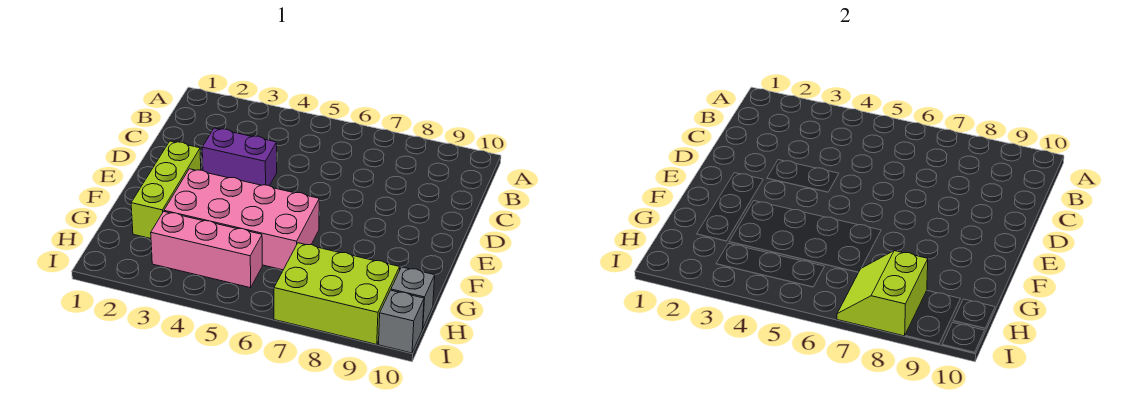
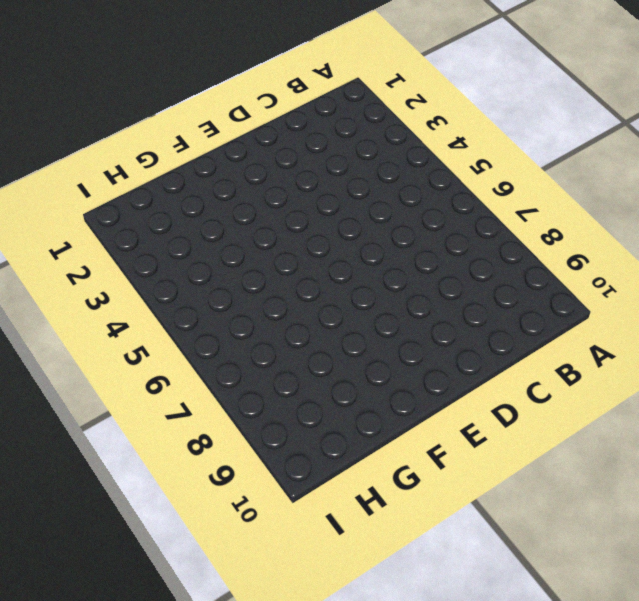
none -> purple 1x2 brick [202,128,277,186]
none -> lime 1x3 brick [131,141,201,239]

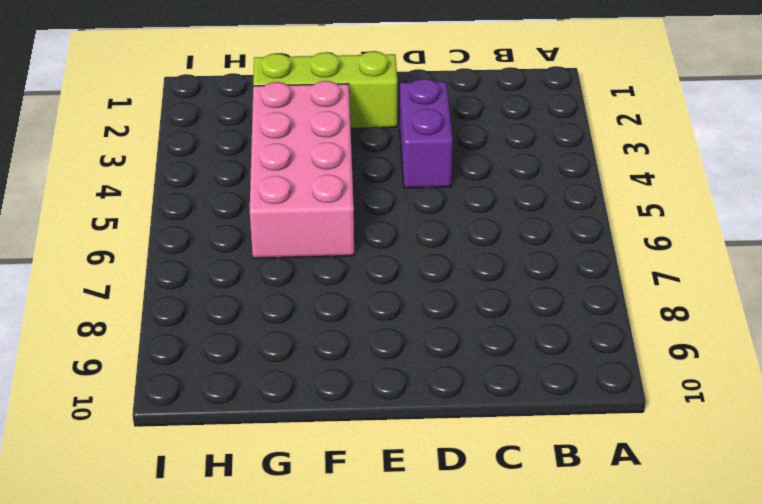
none -> pink 1x3 brick [151,212,262,288]
none -> lime 2x3 brick [274,243,400,344]

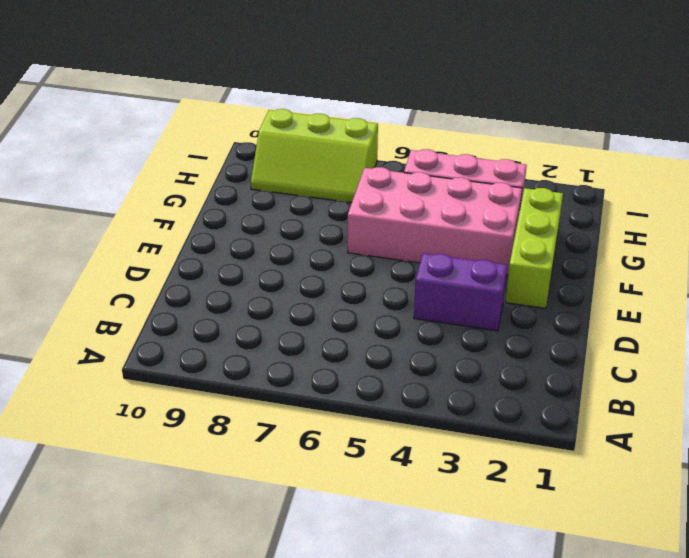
lime 2x3 slope [251,109,378,203] -> lime 2x3 brick [274,243,400,344]
none -> grey 1x1 brick [391,267,435,329]
none -> grey 1x1 brick [379,290,424,353]

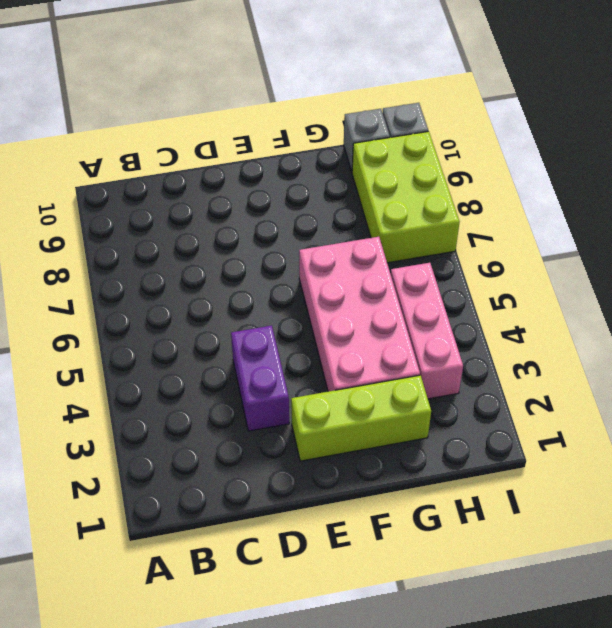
none -> lime 2x2 slope [837,251,928,336]

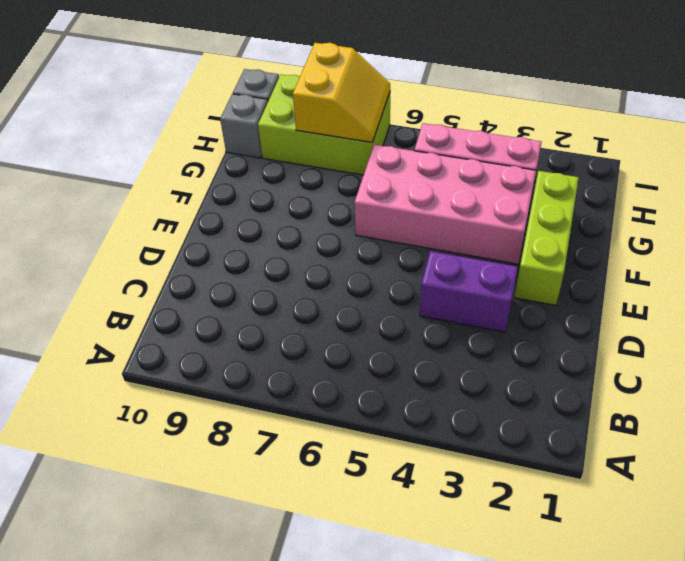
yellow 2x2 slope [293,43,390,142] -> lime 2x2 slope [837,251,928,336]

